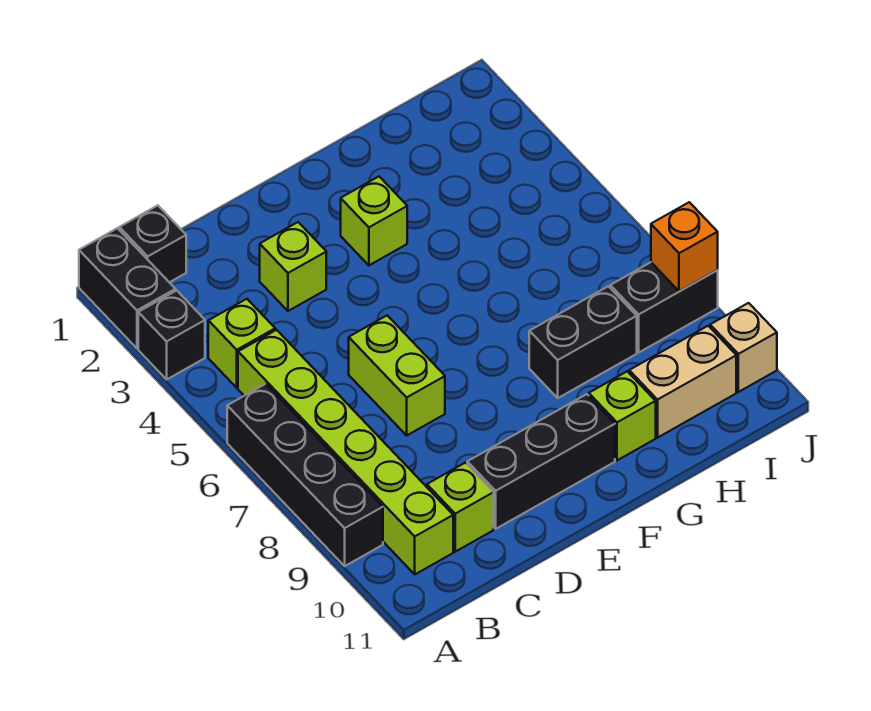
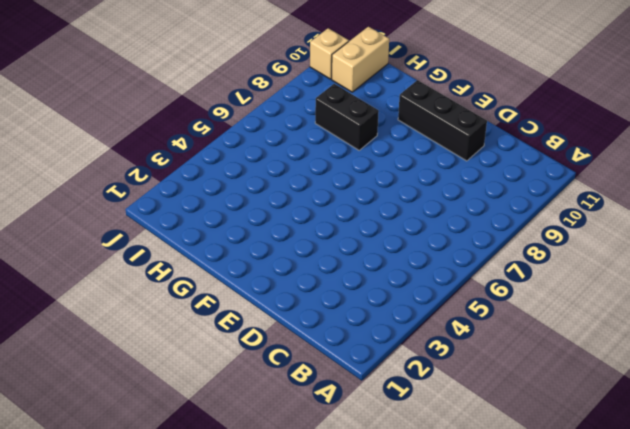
tan 1x2 brick [332,27,389,92] -> tan 1x2 brick turned to [629,326,736,438]
none -> black 1x2 brick [79,228,175,348]
none -> black 1x1 brick [138,291,205,379]
none -> black 1x4 brick [227,384,383,566]

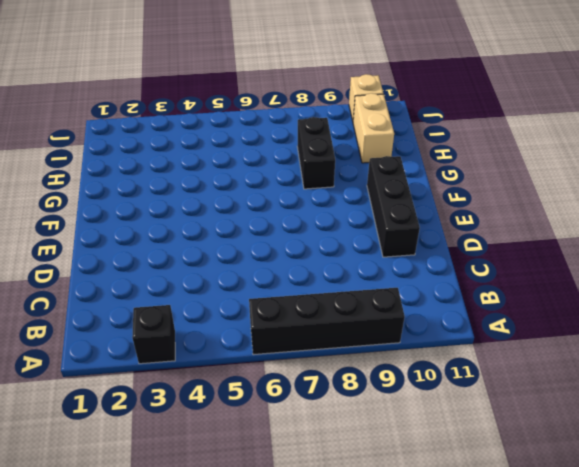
none -> black 1x2 brick [79,228,175,348]
none -> black 1x1 brick [119,206,186,282]
none -> lime 1x1 brick [208,299,275,388]

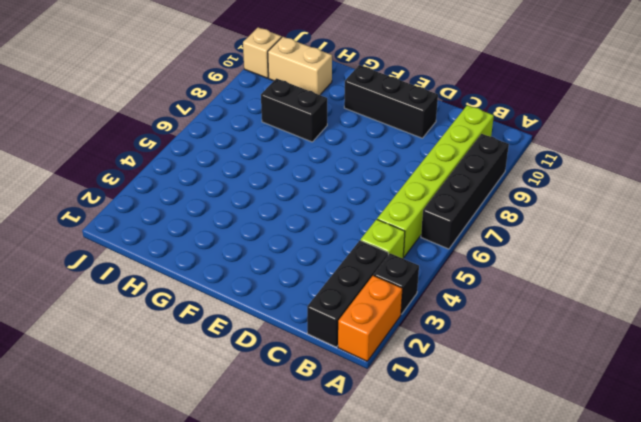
orange 1x2 brick [338,275,403,361] -> black 1x2 brick [79,228,175,348]
black 1x3 brick [307,240,388,347] -> black 1x1 brick [119,206,186,282]
none -> lime 1x1 brick [427,463,494,552]
none -> lime 1x1 brick [260,222,326,311]
none -> lime 1x2 brick [349,315,445,435]

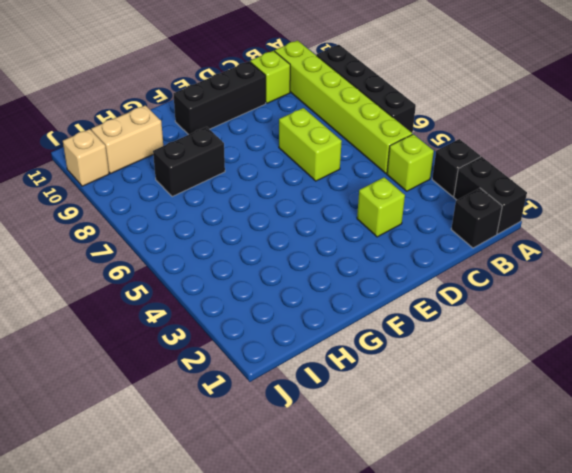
none -> lime 1x1 brick [341,177,407,265]
none -> lime 1x1 brick [589,371,656,460]
none -> black 1x2 brick [610,262,718,352]

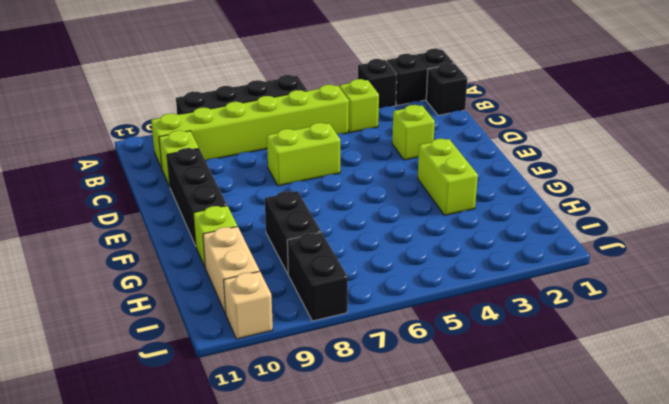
lime 1x2 brick [418,139,478,215] -> lime 1x1 brick [341,177,407,265]
none -> orange 1x1 brick [651,202,718,291]

